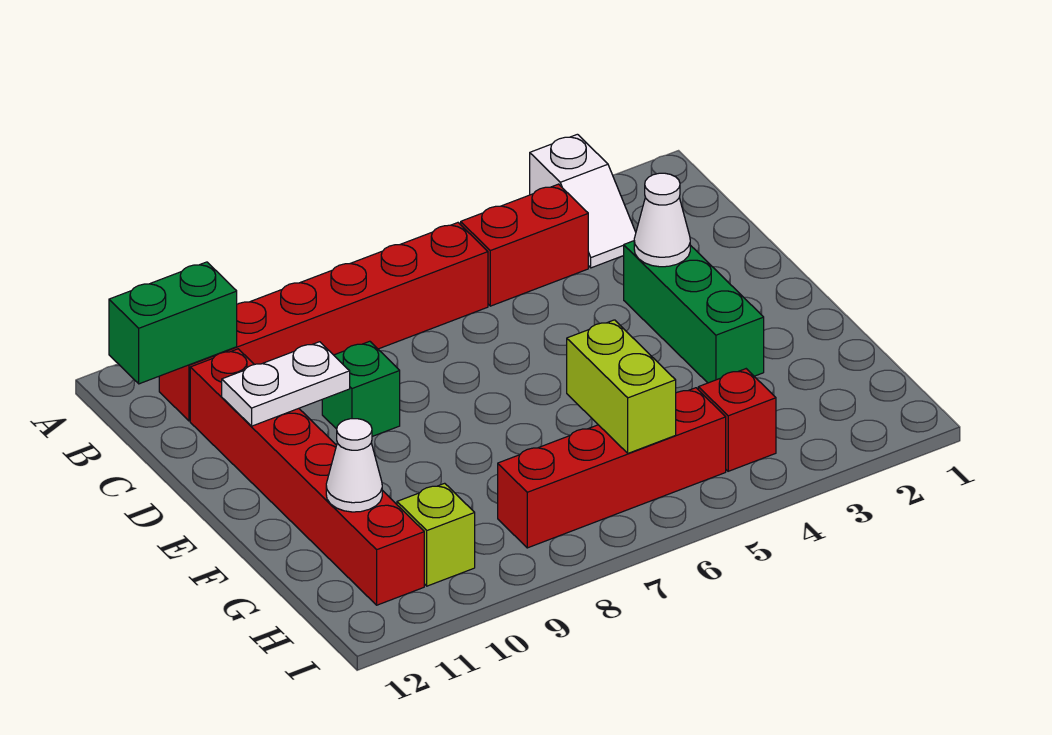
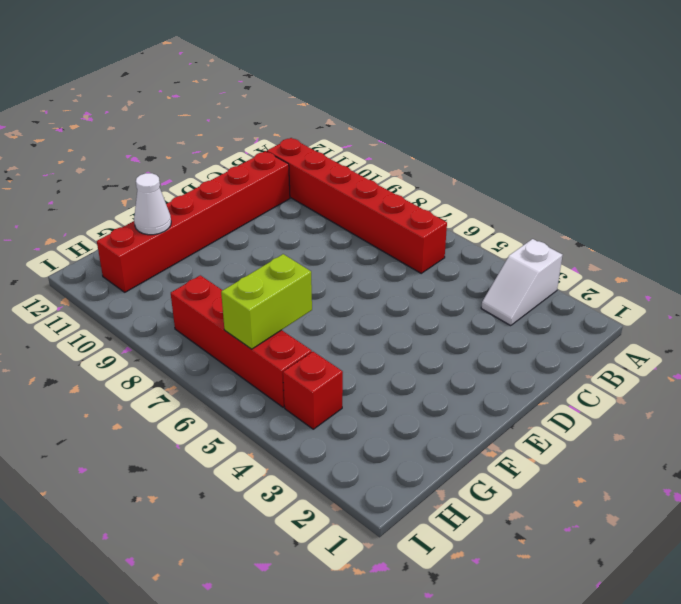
none -> red 1x2 brick [461,184,588,306]
none -> green 1x3 brick [624,241,764,383]
none -> green 1x1 brick [322,341,400,436]

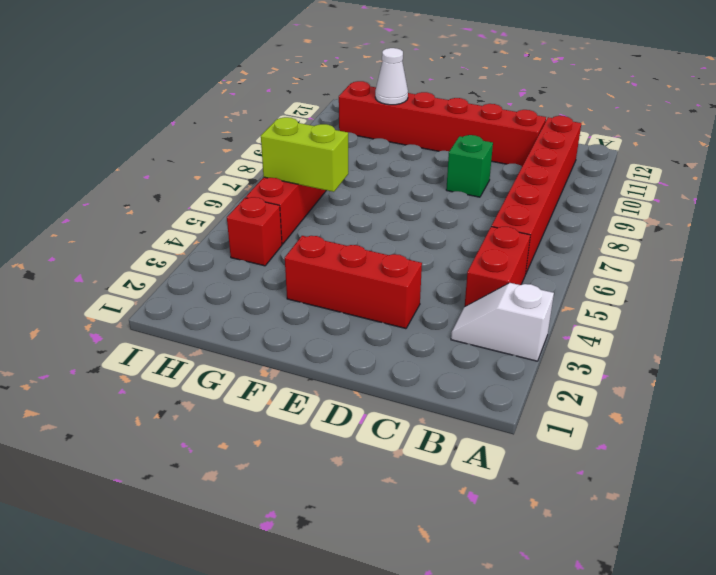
red 1x3 brick [285,236,422,329] -> green 1x3 brick [624,241,764,383]
none -> lime 1x1 brick [397,483,475,586]
none -> green 1x2 brick [109,262,237,384]
none -> white 1x1 cone [634,173,690,267]

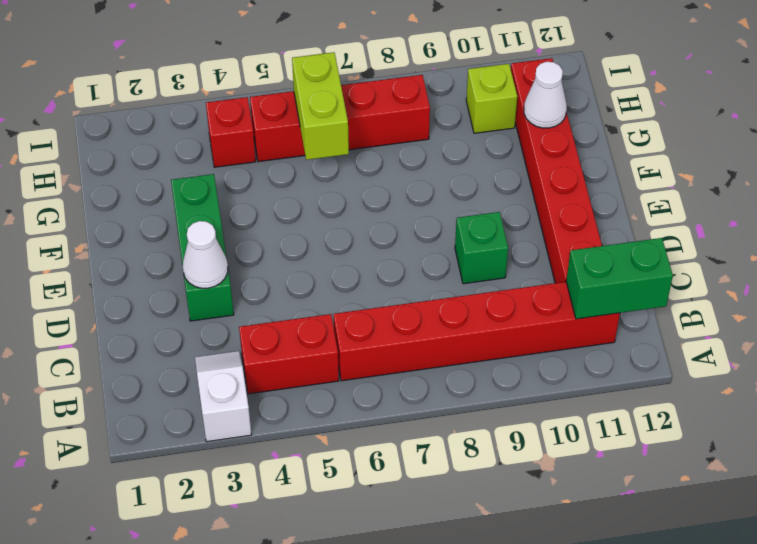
none -> white 1x2 plate [222,342,350,426]

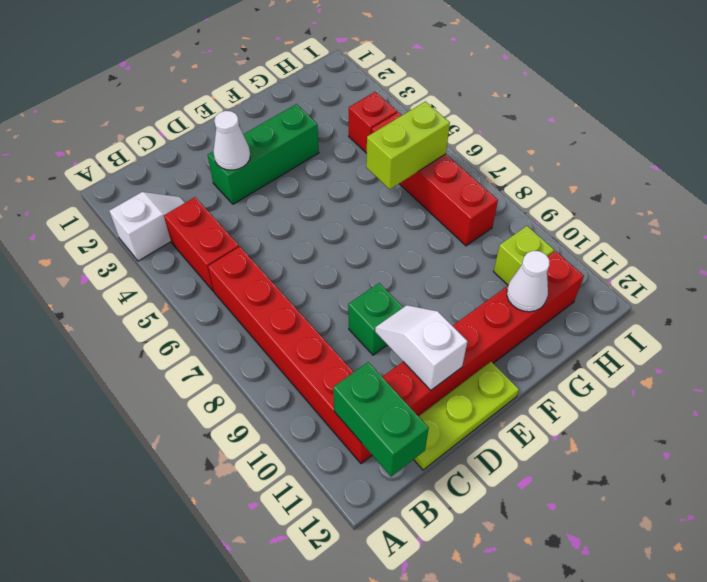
lime 1x3 plate [414,362,519,470] -> none
white 1x2 slope [375,305,467,390] -> white 1x2 plate [222,342,350,426]

